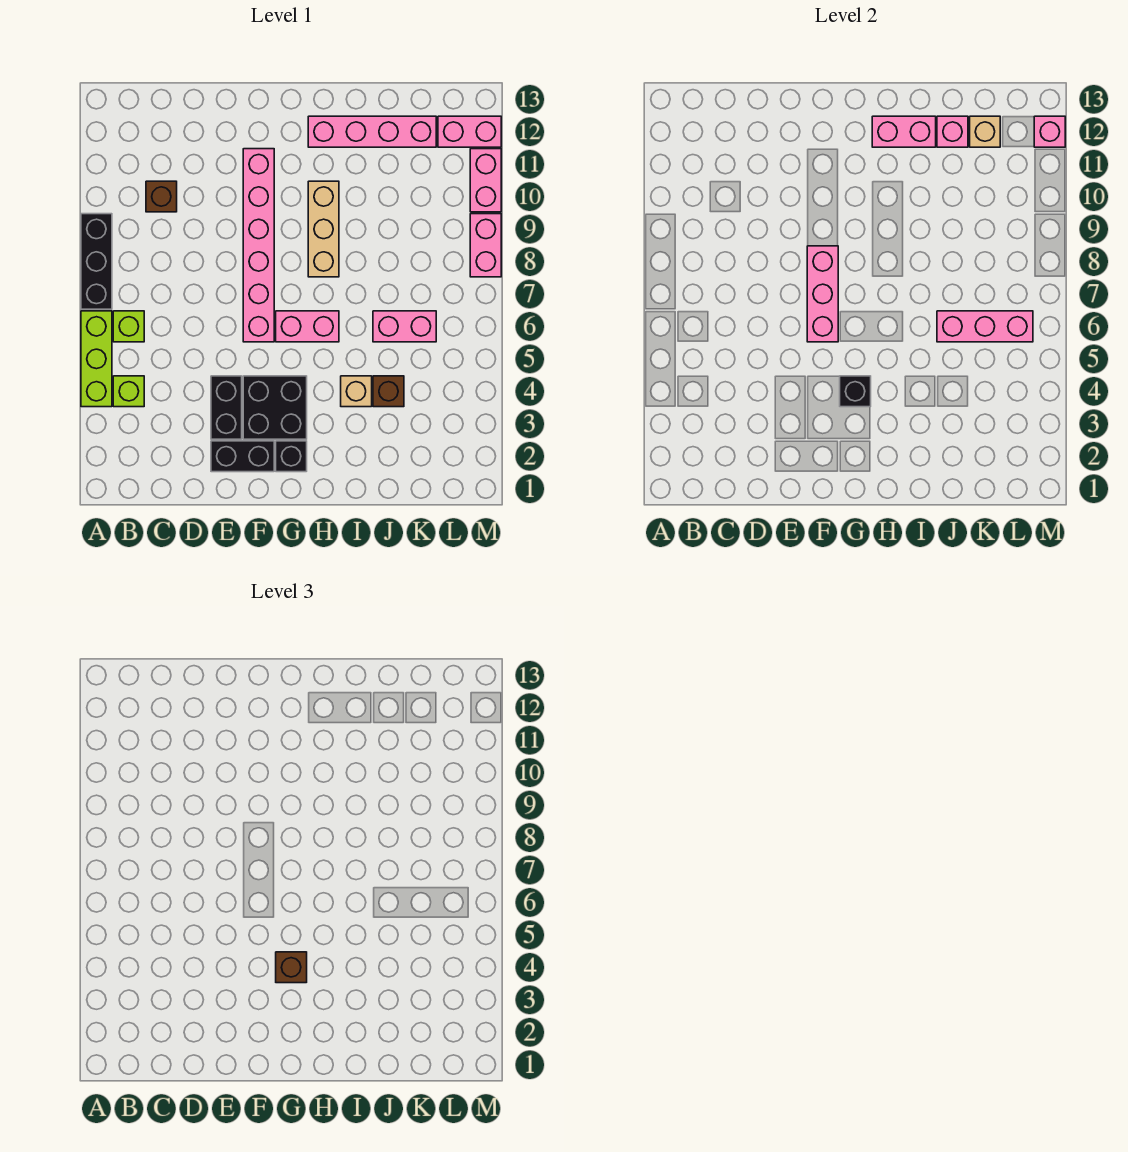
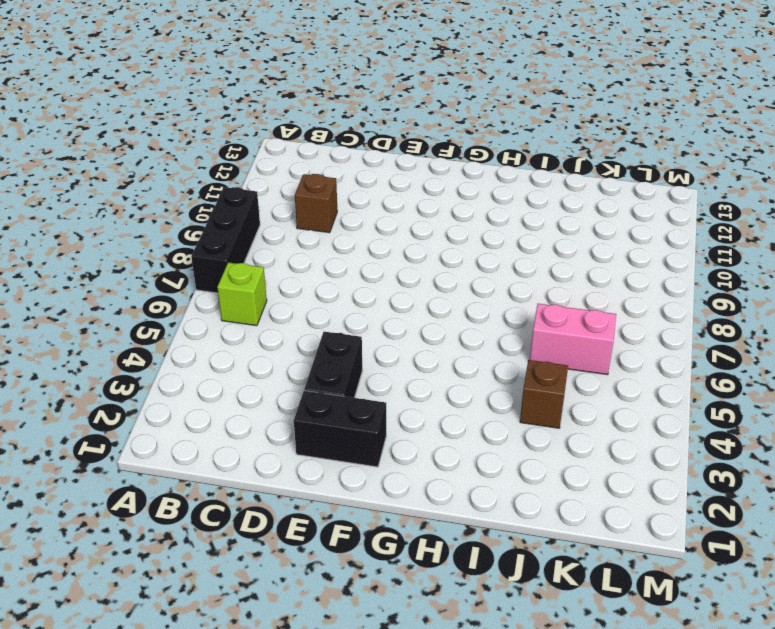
none -> lime 1x3 brick [81,311,112,407]
none -> lime 1x1 brick [113,376,144,407]
none -> black 2x2 brick [243,376,307,439]

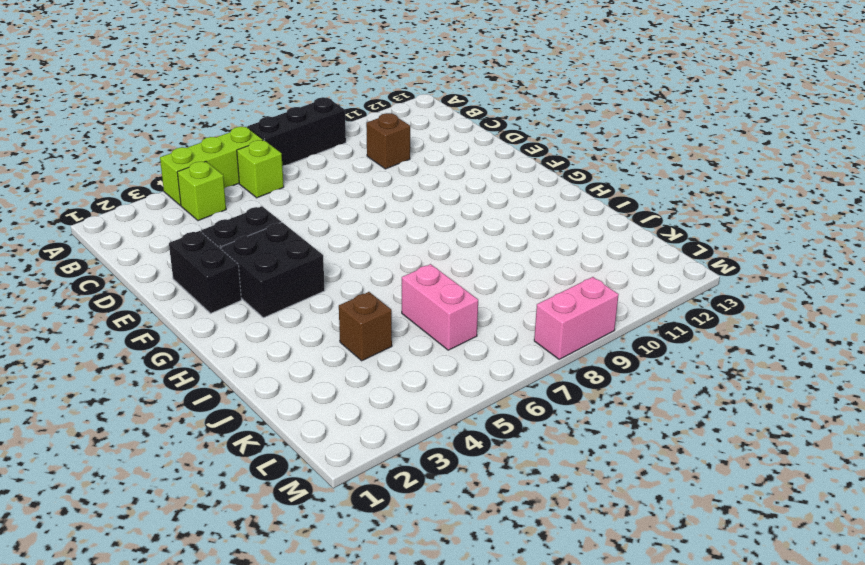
none -> pink 1x6 brick [243,149,274,342]
none -> black 1x1 brick [276,441,307,472]
none -> pink 1x2 brick [276,311,339,342]

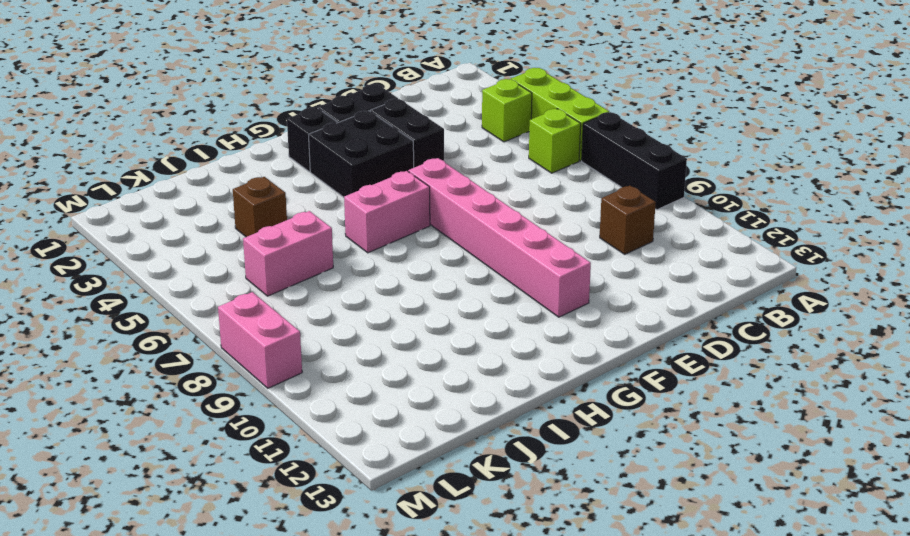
none -> tan 1x3 brick [308,181,339,277]
none -> pink 1x4 brick [308,116,436,147]
none -> tan 1x1 brick [341,376,372,407]

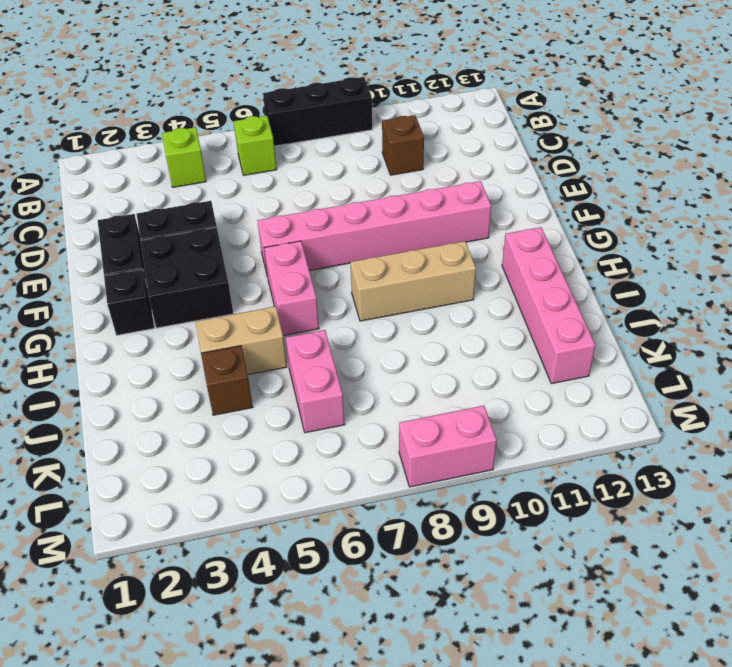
tan 1x2 brick [196,306,287,375] -> tan 1x1 brick [341,376,372,407]
none -> lime 1x3 brick [81,311,112,407]
none -> pink 1x2 brick [438,116,501,147]
none -> pink 1x2 brick [470,149,501,212]

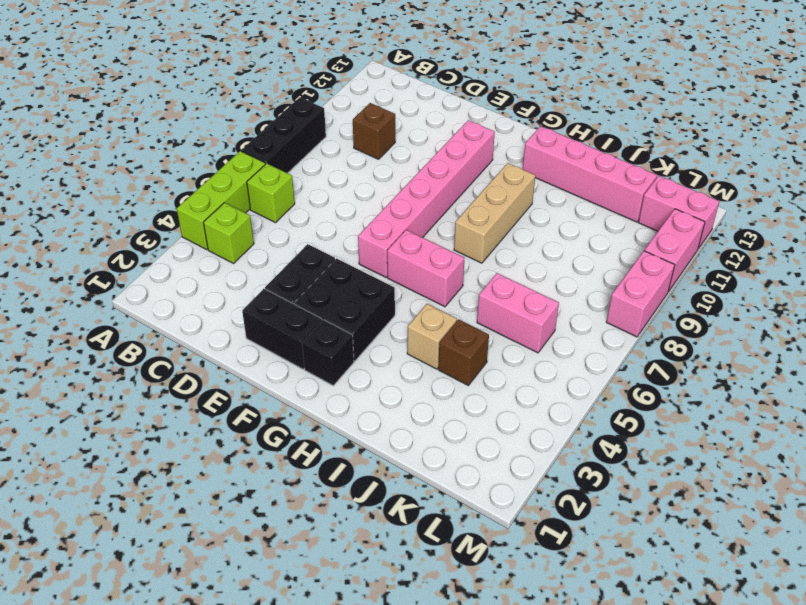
none -> pink 1x3 brick [807,246,838,342]
none -> black 1x1 brick [840,376,871,407]
none -> pink 1x2 brick [872,116,936,147]

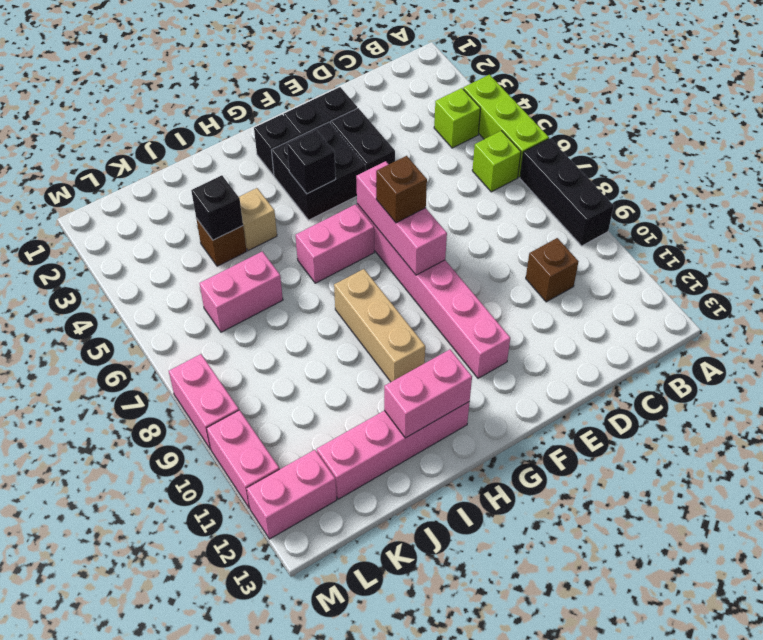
brown 1x1 brick [376,156,427,223] -> brown 1x1 brick moved to [276,952,307,983]
black 1x1 brick [191,175,243,240] -> none
none -> pink 1x3 brick [937,311,1033,342]
none -> pink 1x1 brick [937,116,968,147]
none -> tan 1x1 brick [970,116,1000,147]

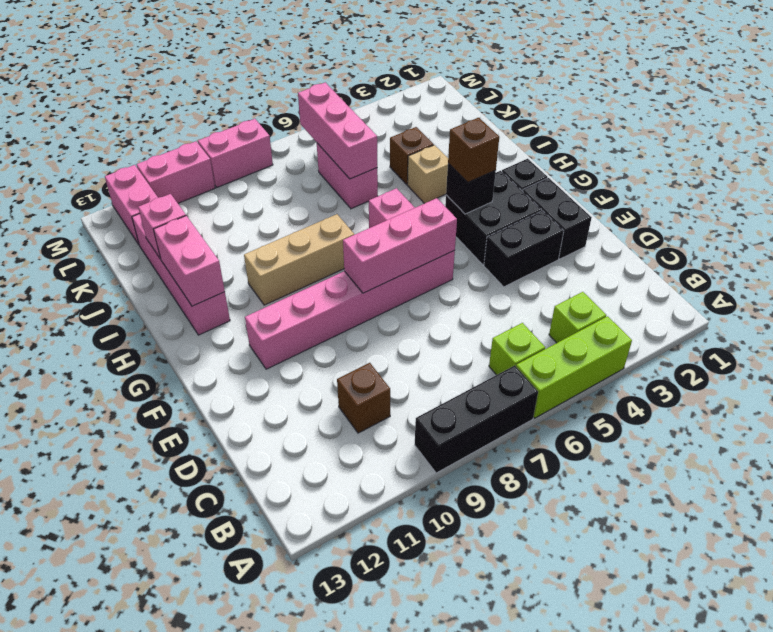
none -> tan 1x1 brick [970,116,1000,147]
none -> pink 1x1 brick [1034,116,1065,147]

